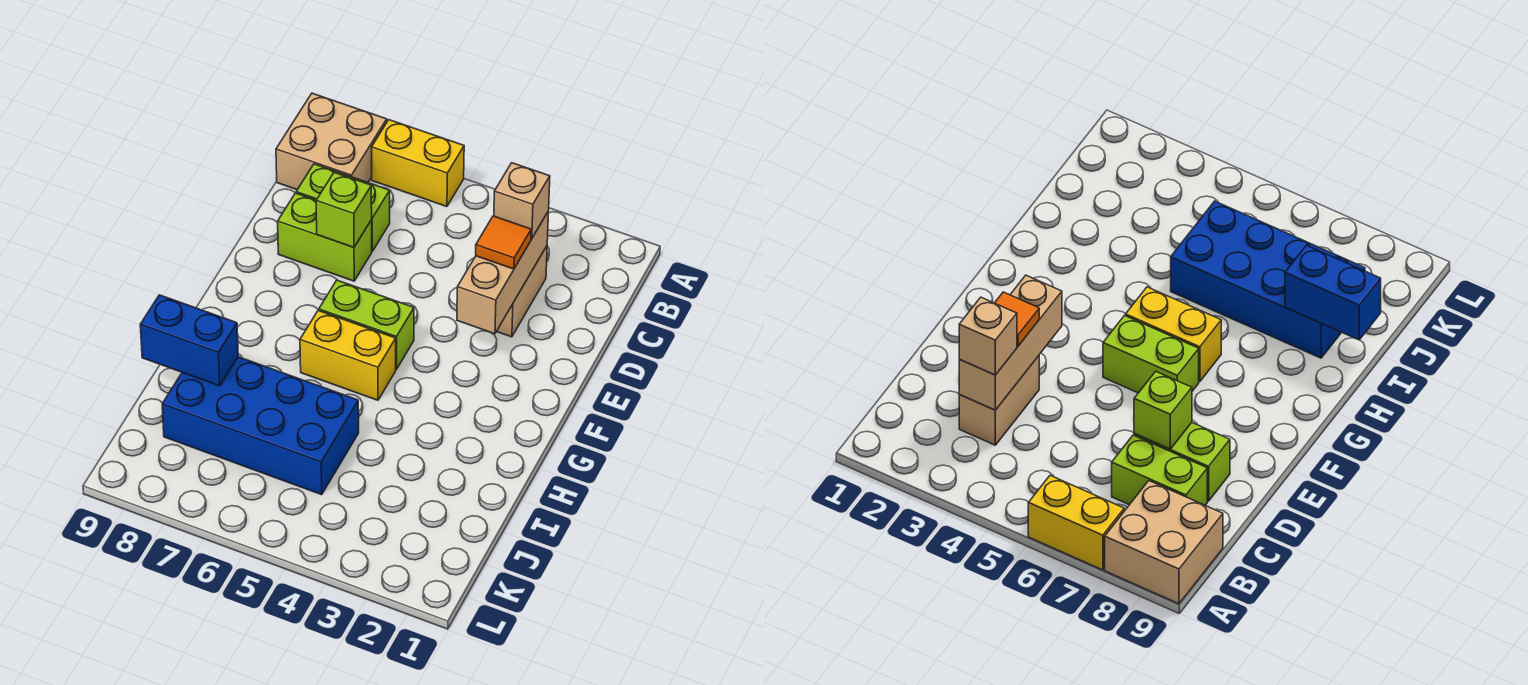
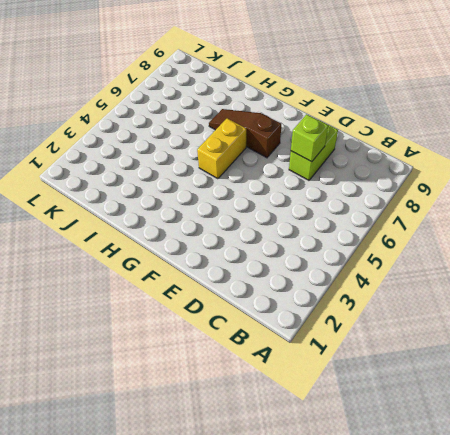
brown 1x3 slope [209,109,281,158] -> none
none -> yellow 1x2 brick [372,120,464,207]
none -> tan 2x2 brick [276,93,387,190]
none -> tan 1x2 brick [497,246,547,337]

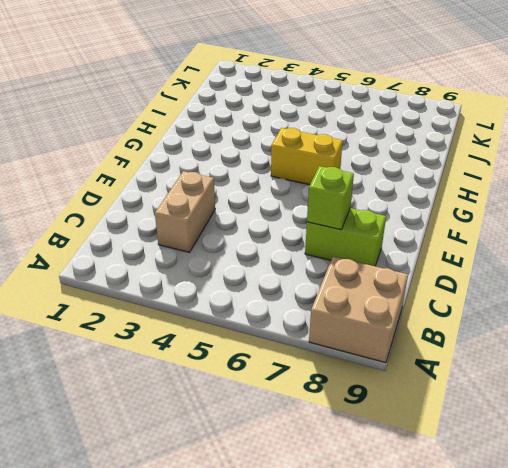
none -> yellow 1x2 brick [372,120,464,207]
none -> lime 1x2 brick [296,164,390,251]
none -> lime 1x2 brick [319,280,414,369]

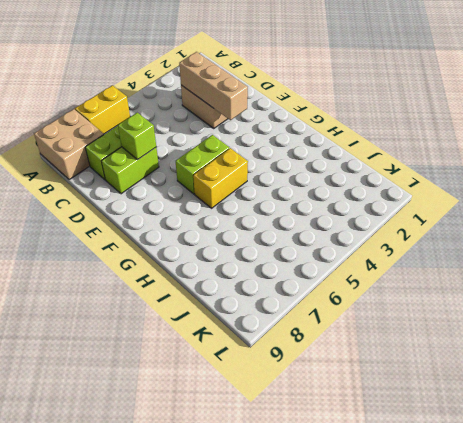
none -> blue 2x4 brick [162,357,359,495]
none -> blue 1x2 brick [140,295,238,386]
none -> tan 1x1 brick [494,163,550,239]

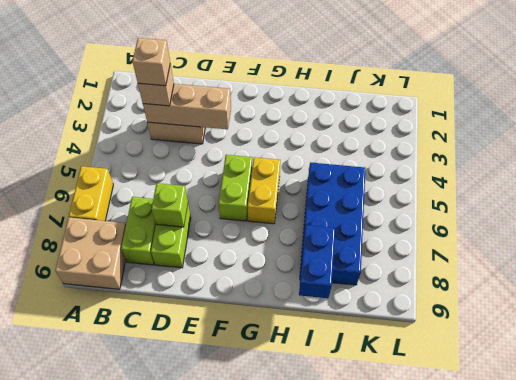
tan 1x1 brick [132,38,170,86] -> none
none -> orange 1x1 tile [476,216,531,269]

